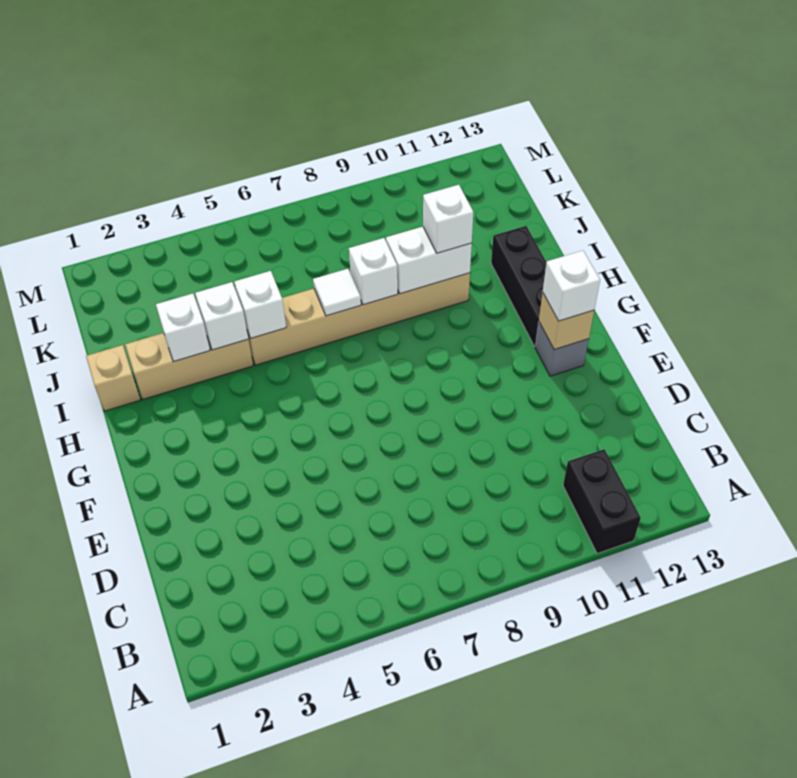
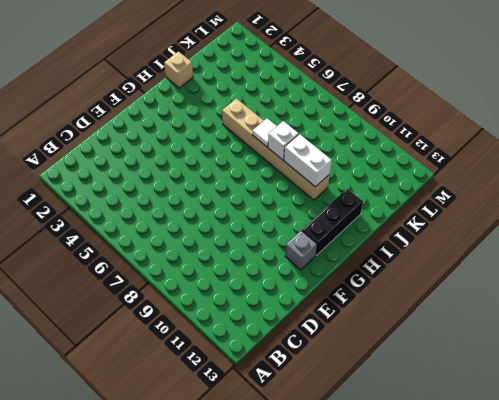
none -> black 1x2 brick [563,449,641,554]
none -> tan 1x3 brick [125,333,253,399]
none -> tan 1x1 brick [539,293,594,350]

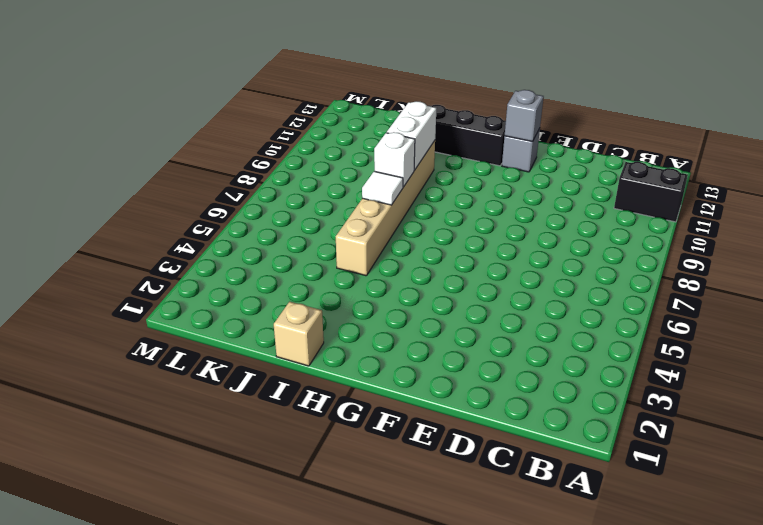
grey 1x1 brick [505,90,544,142] -> tan 1x1 brick [539,293,594,350]
none -> tan 1x3 brick [125,333,253,399]
none -> white 1x1 brick [156,294,210,362]
none -> white 1x1 brick [195,282,248,350]

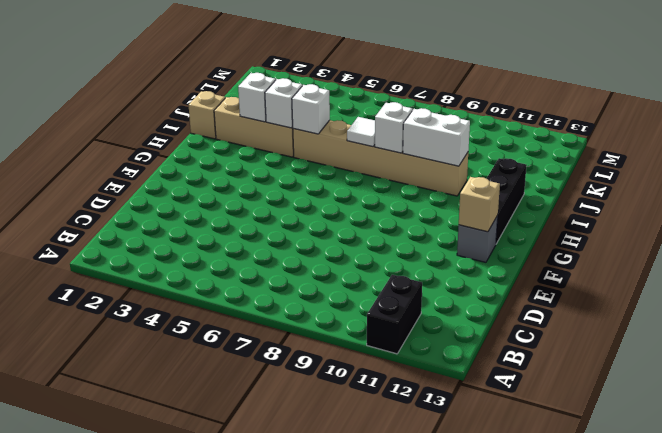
none -> white 1x1 brick [543,251,600,321]
none -> white 1x1 brick [423,185,473,253]

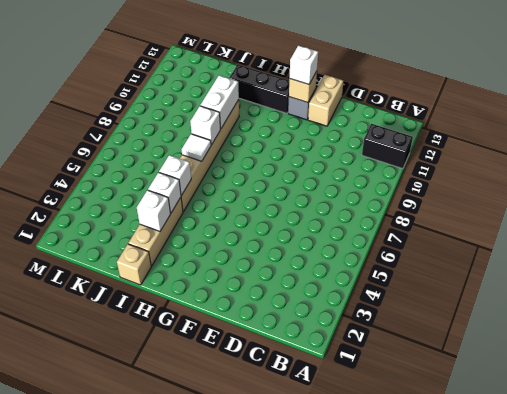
tan 1x2 brick [308,75,343,126] -> none
none -> white 1x1 brick [423,185,473,253]

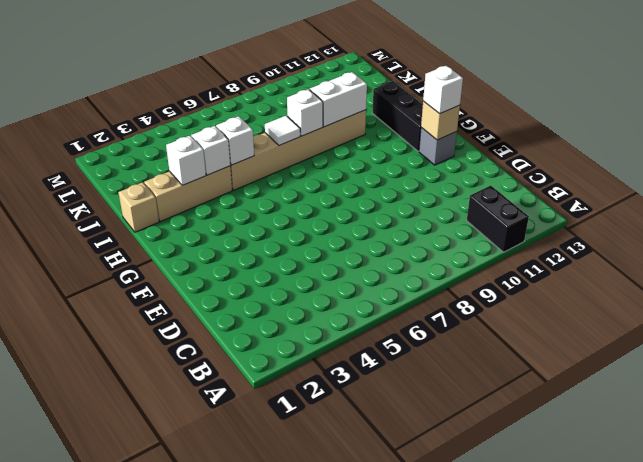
none -> white 1x1 brick [423,185,473,253]

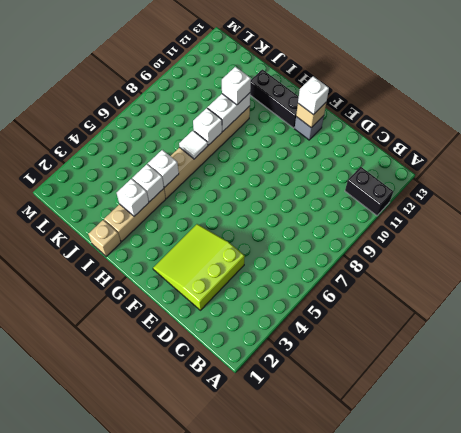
lime 3x3 slope [153,224,245,310] -> none

